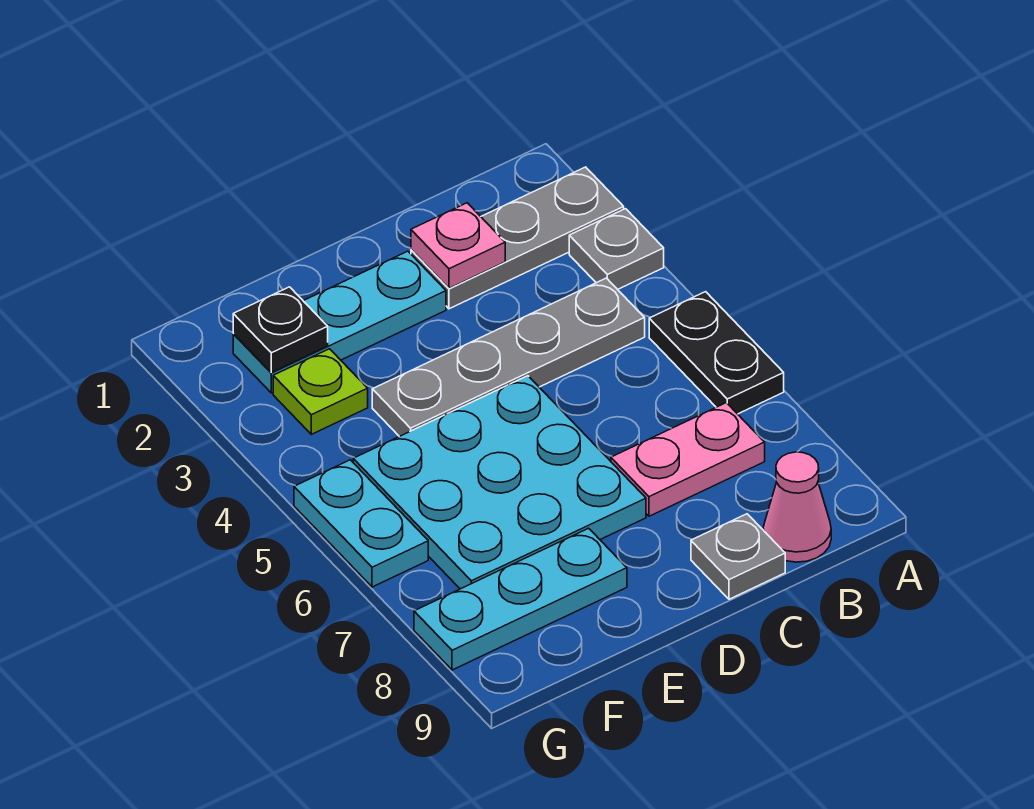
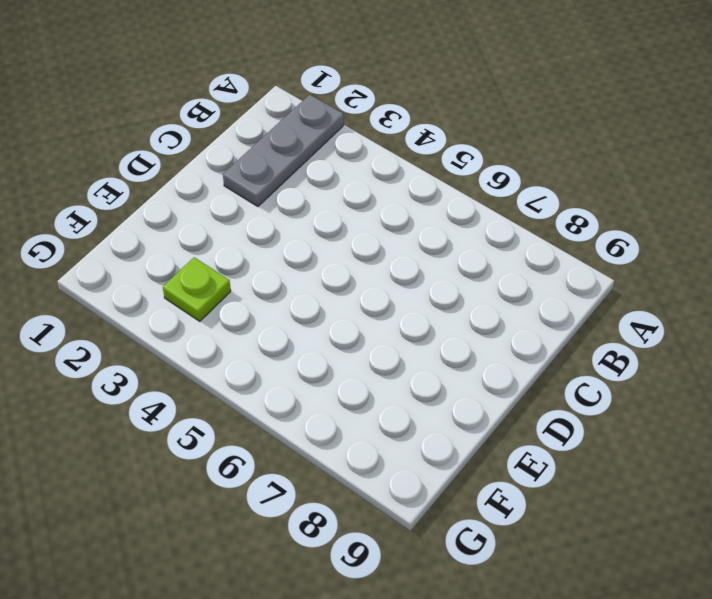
none -> grey 1x1 plate [569,209,664,289]
none -> black 1x2 plate [649,292,784,414]
none -> grey 1x4 plate [372,278,645,436]

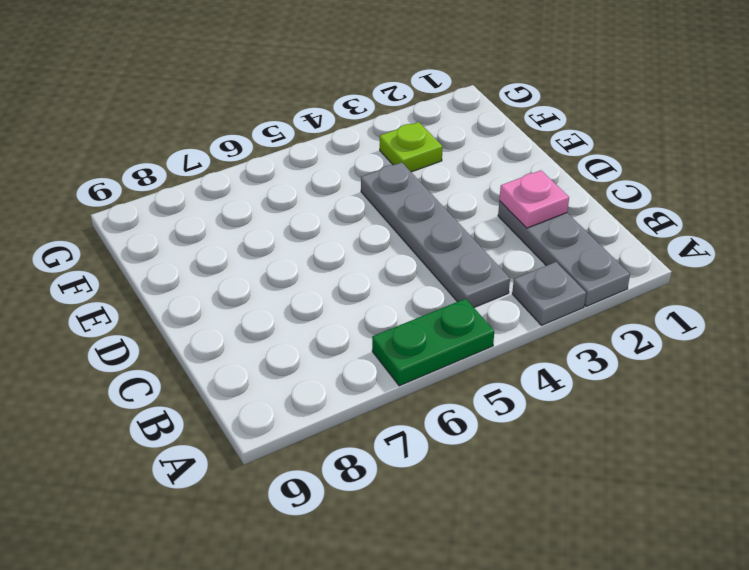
green 1x2 plate [372,299,494,386] -> black 1x2 plate [649,292,784,414]
none -> pink 1x2 plate [611,403,765,516]
none -> pink 1x1 cone [763,452,831,562]
none -> grey 1x1 plate [691,514,785,599]

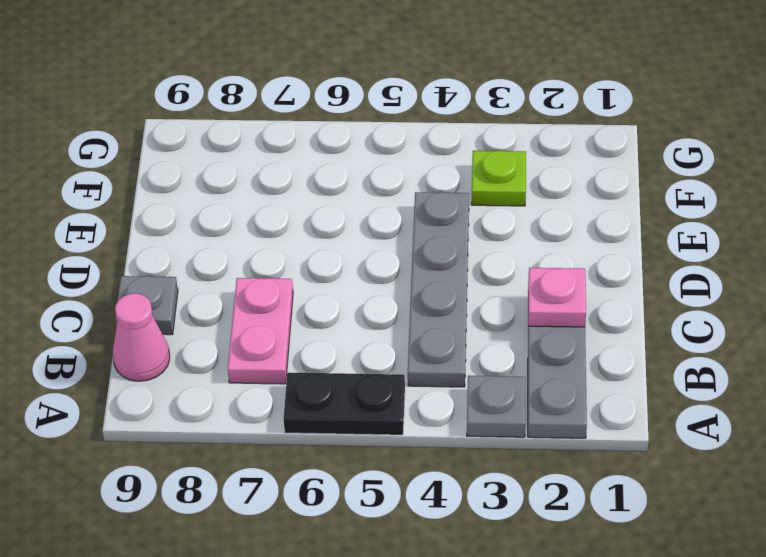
none -> cyan 1x3 plate [233,251,446,393]
none -> cyan 3x3 plate [353,376,646,589]
none -> cyan 1x3 plate [414,528,627,670]

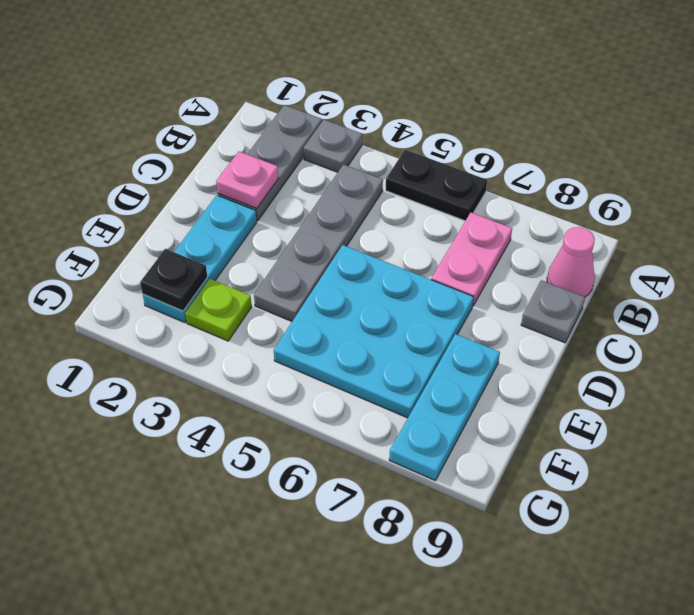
none -> cyan 1x2 plate [294,460,428,587]

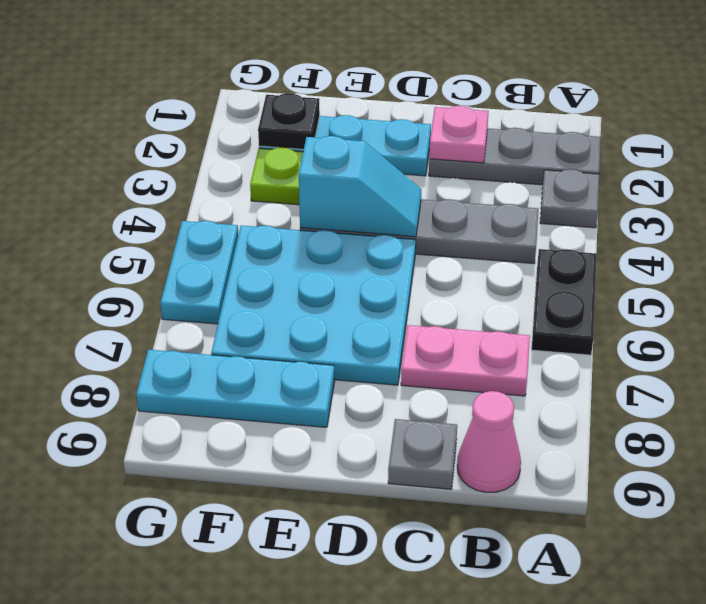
cyan 1x2 slope [299,136,421,237] -> none

